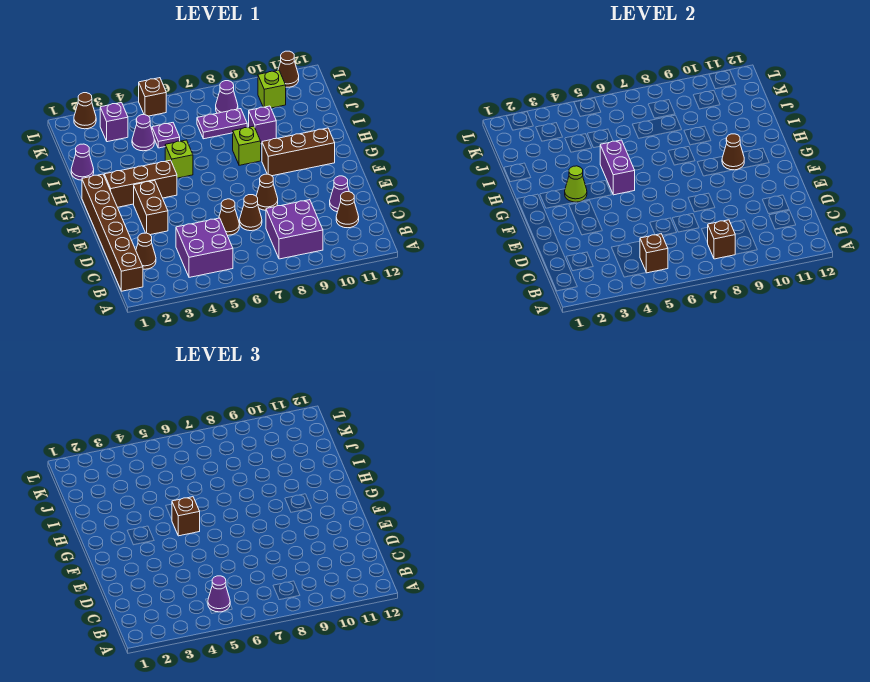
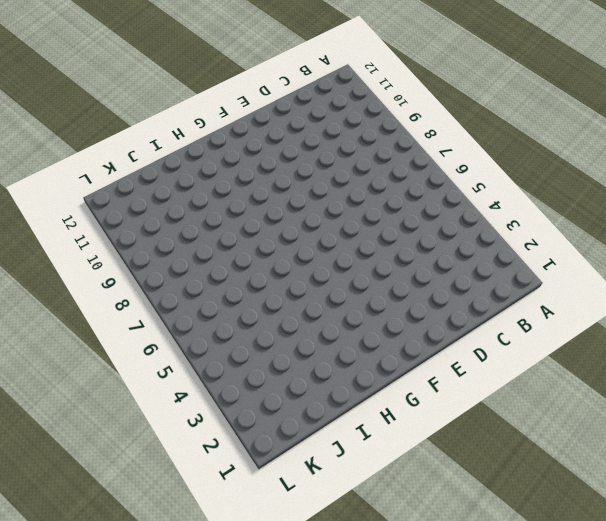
none -> brown 1x6 brick [82,174,143,291]
none -> purple 2x2 brick [176,218,233,277]
none -> purple 2x2 brick [266,200,323,259]
none -> brown 1x1 cone [136,233,156,269]

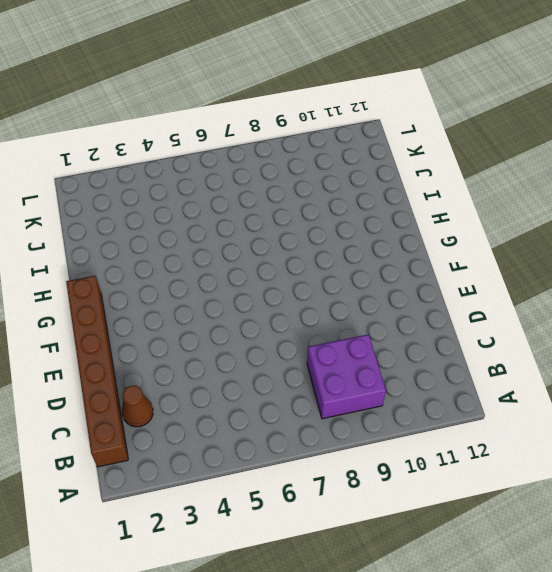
none -> purple 2x2 brick [176,218,233,277]
none -> brown 1x1 cone [336,192,359,228]
none -> brown 1x1 cone [219,199,239,235]
none -> brown 1x1 cone [240,195,262,231]

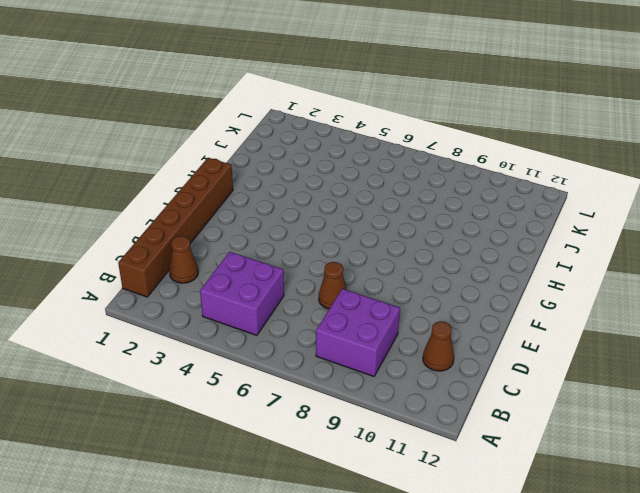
none -> brown 1x1 cone [219,199,239,235]
none -> purple 1x1 cone [330,176,349,212]
none -> brown 1x2 brick [134,181,168,235]
none -> brown 1x1 cone [256,174,278,210]

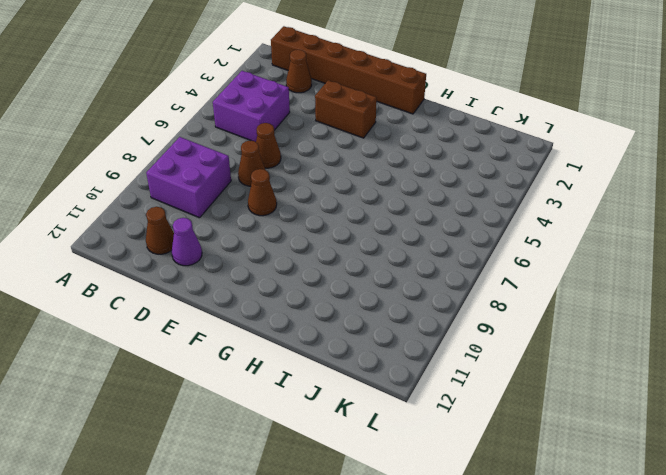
none -> brown 1x3 brick [104,160,177,207]
none -> brown 1x3 brick [262,128,335,176]
none -> lime 1x1 brick [165,140,193,178]
none -> lime 1x1 brick [233,126,261,165]

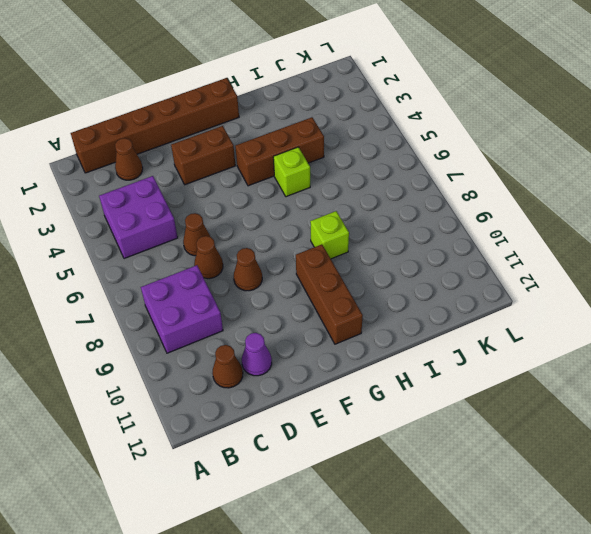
brown 1x3 brick [235,117,324,186] -> brown 1x3 brick turned to [104,160,177,207]
none -> purple 1x1 cone [71,144,94,180]
none -> purple 1x1 brick [249,106,276,144]
none -> purple 1x1 cone [132,115,154,151]
none -> purple 1x1 plate [152,123,180,148]

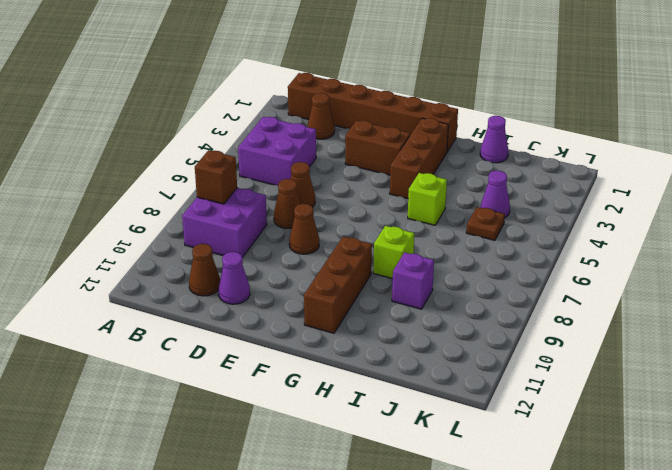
brown 1x1 plate [466,207,505,240] -> purple 1x1 plate [152,123,180,148]
none -> purple 1x2 plate [197,109,247,139]
none -> purple 1x1 brick [100,103,128,142]
none -> purple 1x1 cone [216,81,238,113]
none -> lime 1x1 brick [258,70,286,108]

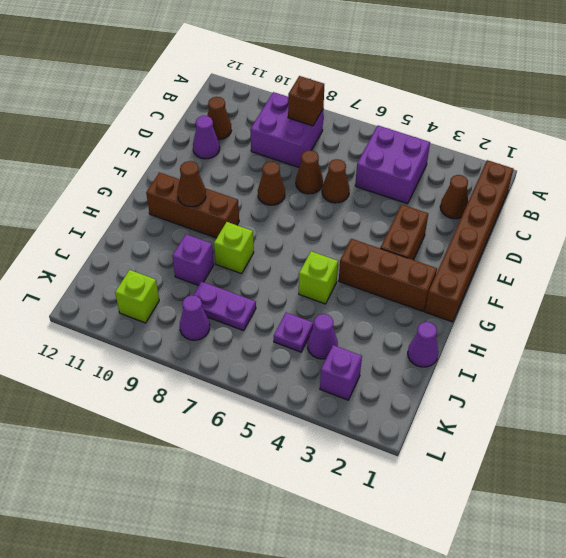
none -> brown 1x1 cone [74,93,96,129]
none -> brown 1x1 brick [139,78,166,116]
none -> brown 1x1 cone [278,51,299,87]
none -> brown 1x1 brick [640,234,668,273]

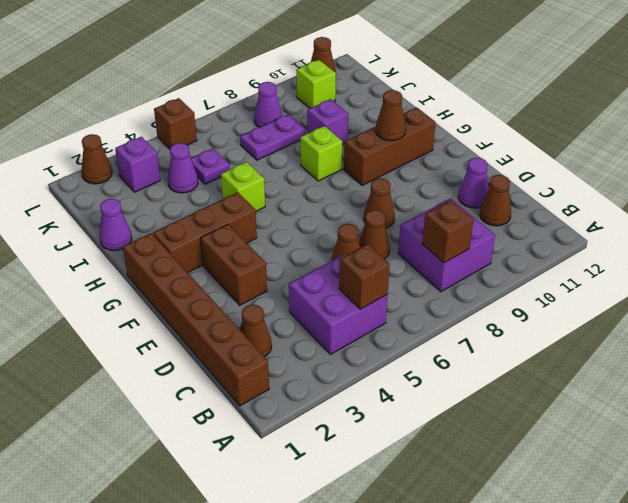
none -> lime 1x1 cone [565,166,587,202]
none -> purple 1x2 brick [600,140,635,195]
none -> purple 1x1 cone [208,576,230,612]
none -> brown 1x1 brick [172,497,200,536]

